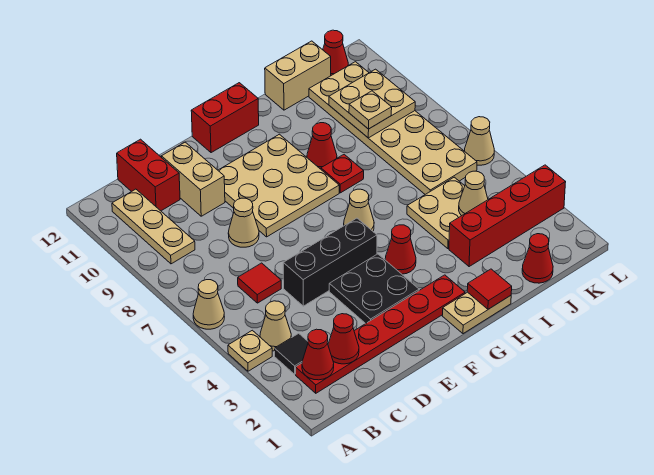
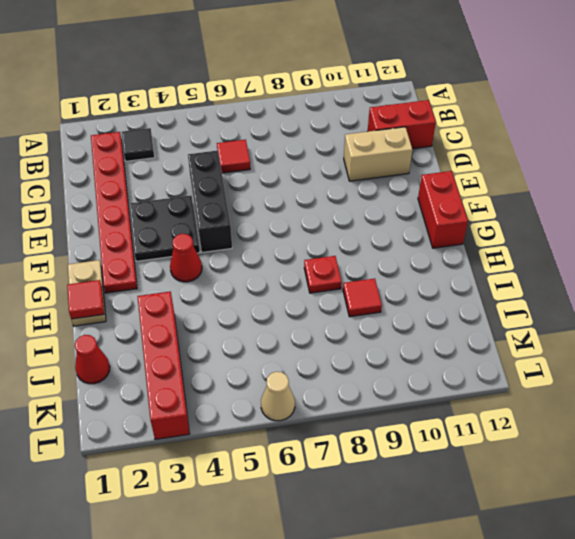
red 1x1 tile [343,279,382,317] -> none
none -> tan 1x1 plate [228,330,272,371]
none -> tan 1x1 cone [193,280,224,329]
none -> tan 1x1 cone [260,301,291,351]
none -> tan 1x3 plate [112,189,195,264]

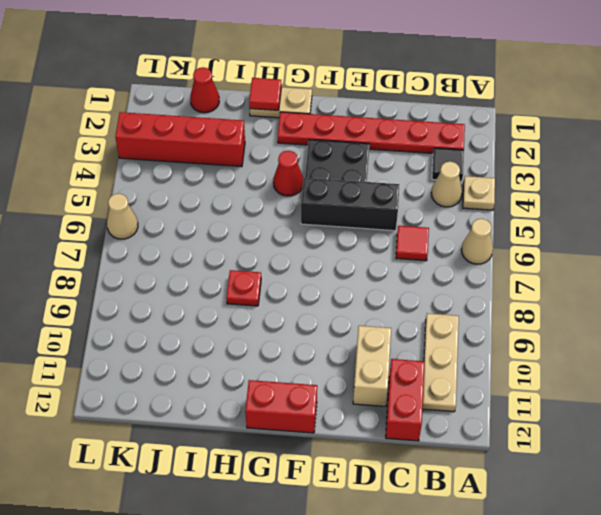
none -> tan 1x1 cone [228,198,259,247]
none -> tan 3x3 plate [218,134,339,237]
none -> tan 1x1 cone [344,189,374,231]
none -> red 1x1 cone [307,123,337,169]

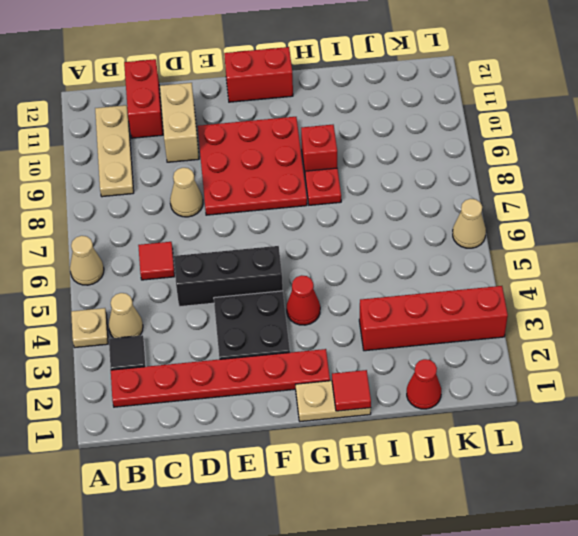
red 3x3 plate [198,117,307,215] -> tan 3x3 plate [218,134,339,237]
red 1x1 brick [301,125,337,173] -> red 1x1 cone [307,123,337,169]
none -> tan 1x1 cone [344,189,374,231]
none -> tan 2x2 plate [407,177,465,249]
none -> tan 1x2 brick [265,41,331,110]
none -> tan 2x6 plate [309,62,477,194]

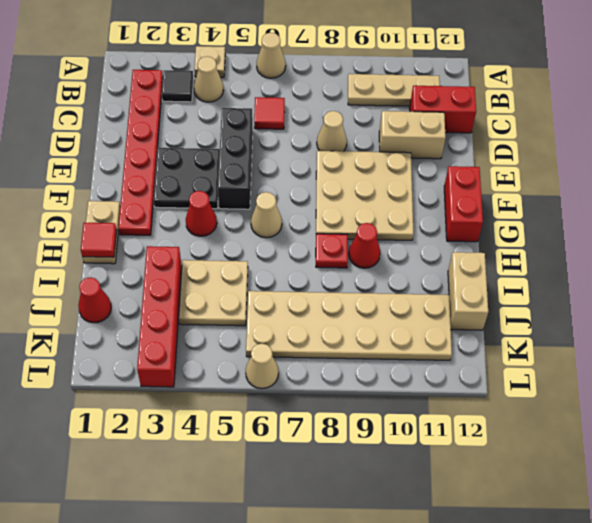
none -> red 1x1 cone [323,30,348,75]
none -> red 1x1 cone [302,329,334,380]
none -> red 1x1 cone [328,314,359,364]
none -> tan 1x1 cone [459,171,488,216]

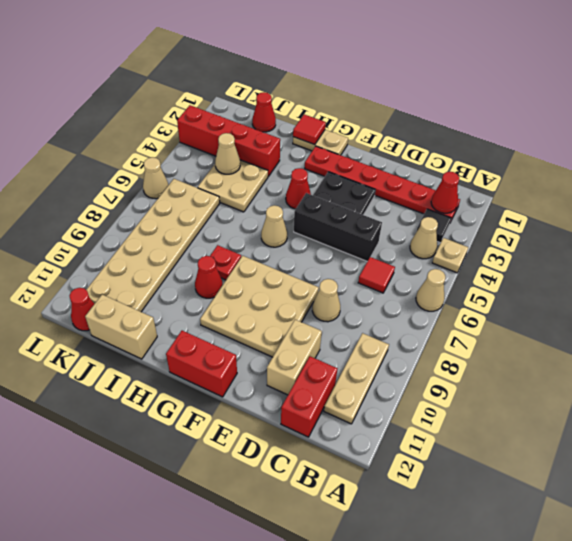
none -> red 1x1 cone [328,314,359,364]
none -> tan 2x2 plate [329,69,415,138]
none -> tan 1x1 plate [349,91,392,129]

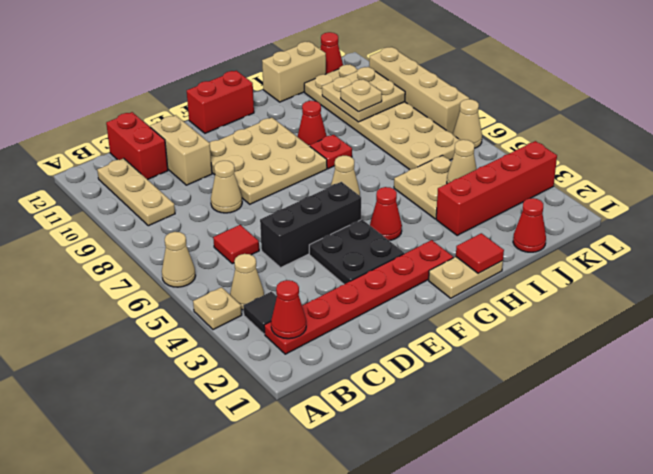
tan 1x4 brick [369,47,469,134] -> none
none -> red 1x1 cone [328,314,359,364]

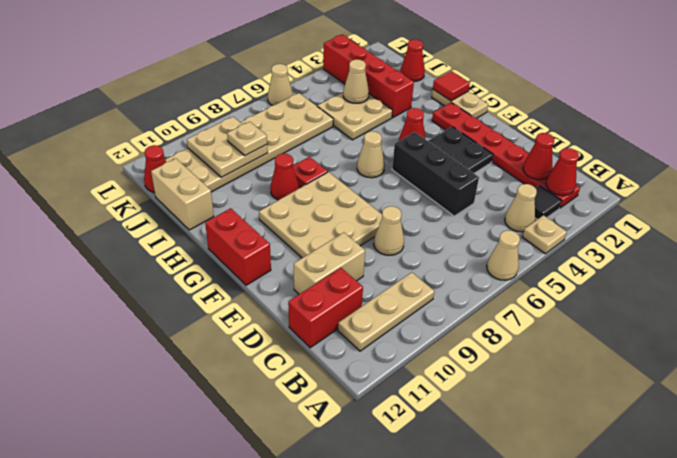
none -> red 1x1 tile [238,263,281,303]

